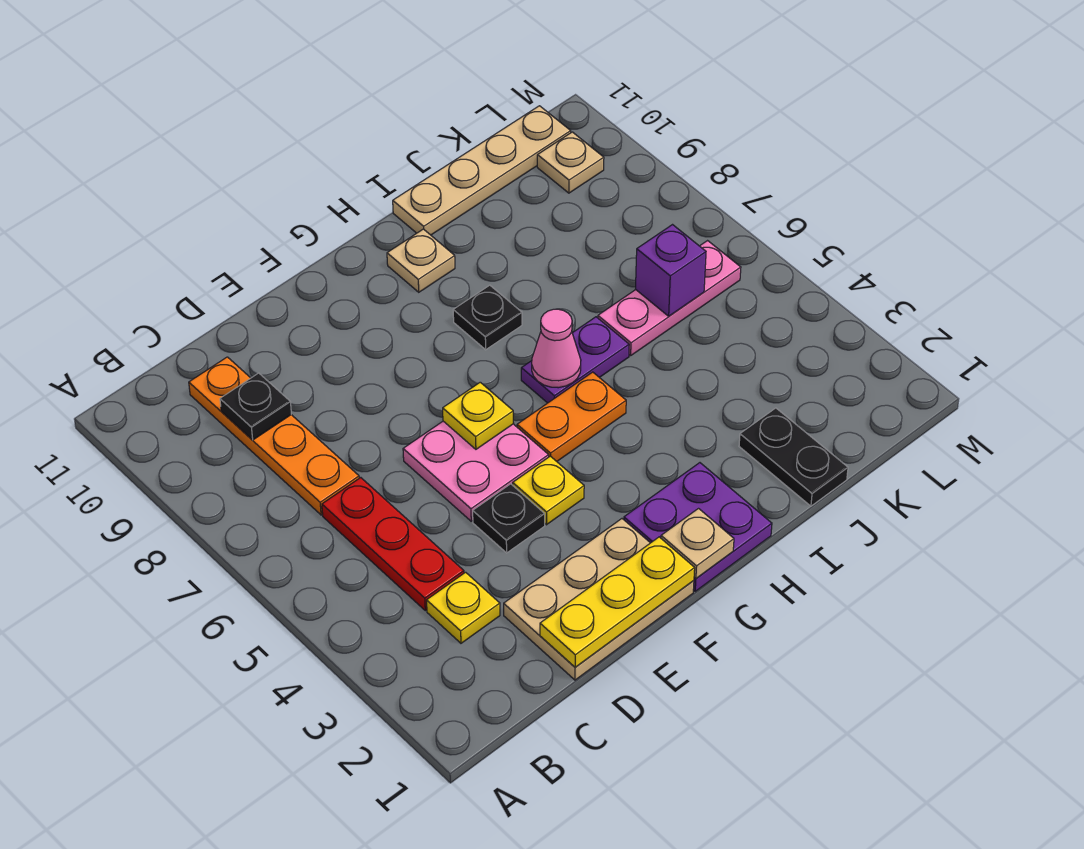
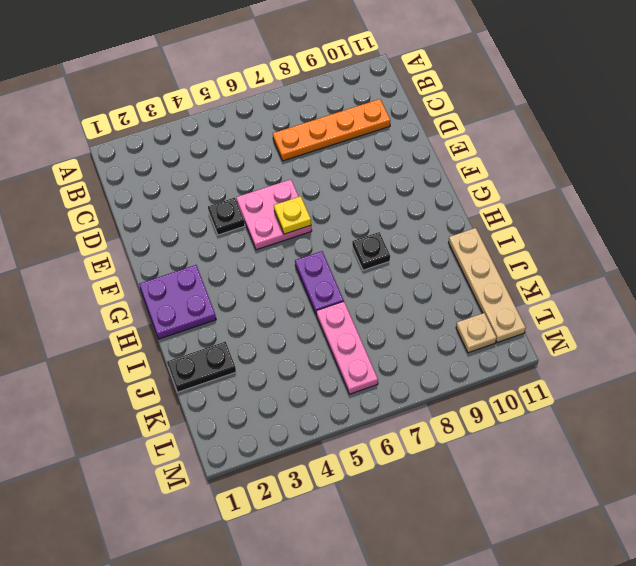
none -> yellow 1x1 plate [427,572,500,643]
none -> red 1x3 plate [322,478,464,611]
none -> tan 2x3 plate [504,519,694,680]

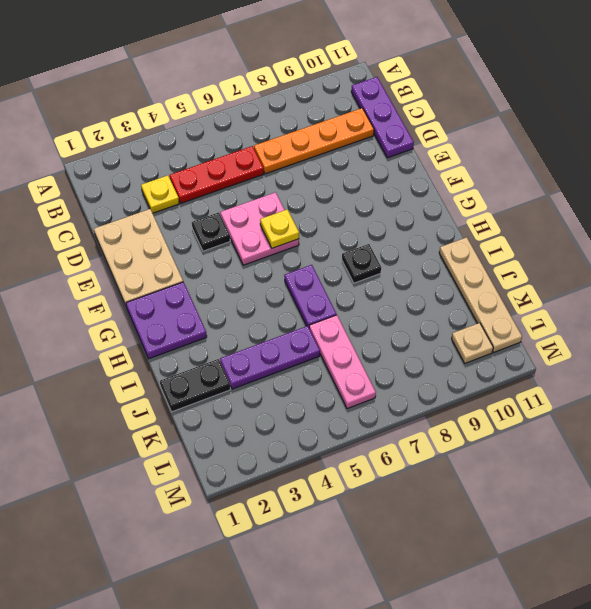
purple 1x3 plate [351,77,414,158] -> none
purple 1x3 plate [220,326,320,389] -> none
none -> yellow 1x1 plate [513,456,584,525]
none -> orange 1x2 plate [517,372,626,461]
none -> tan 1x1 plate [387,229,455,292]

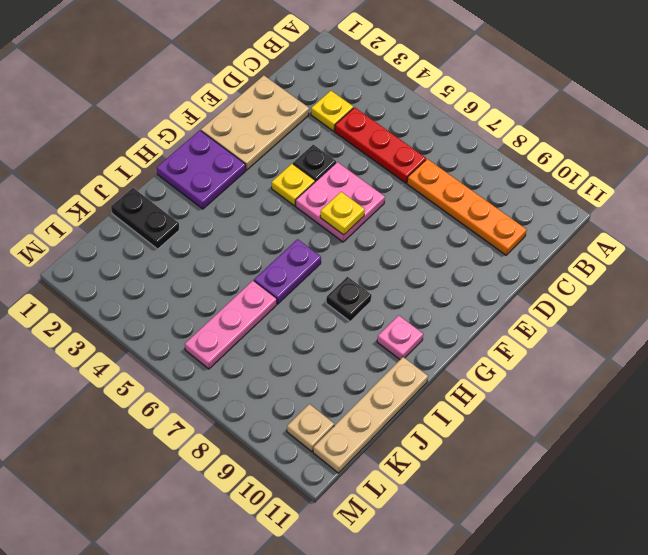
pink 1x1 plate [377,315,423,359] -> tan 1x1 plate [387,229,455,292]
none -> orange 1x2 plate [517,372,626,461]
none -> black 1x1 plate [220,373,291,440]
none -> yellow 1x3 plate [540,537,695,667]

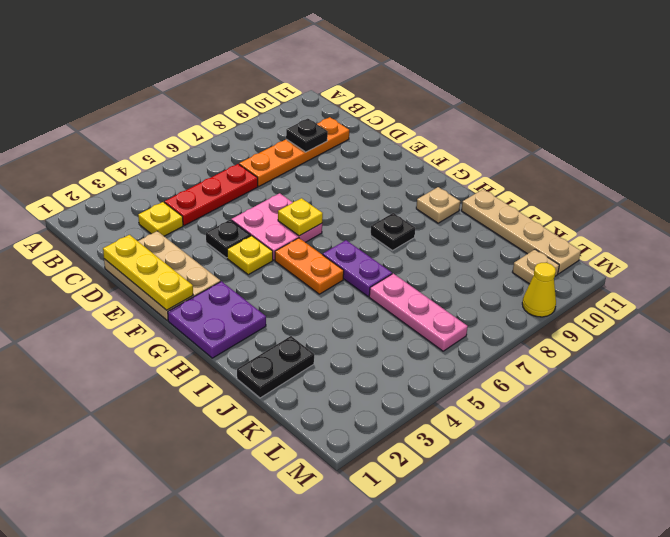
yellow 1x1 cone [522,263,556,317] -> none
none -> tan 1x1 plate [661,509,734,578]
none -> pink 1x1 cone [532,309,581,388]
none -> purple 1x1 brick [636,225,706,316]

